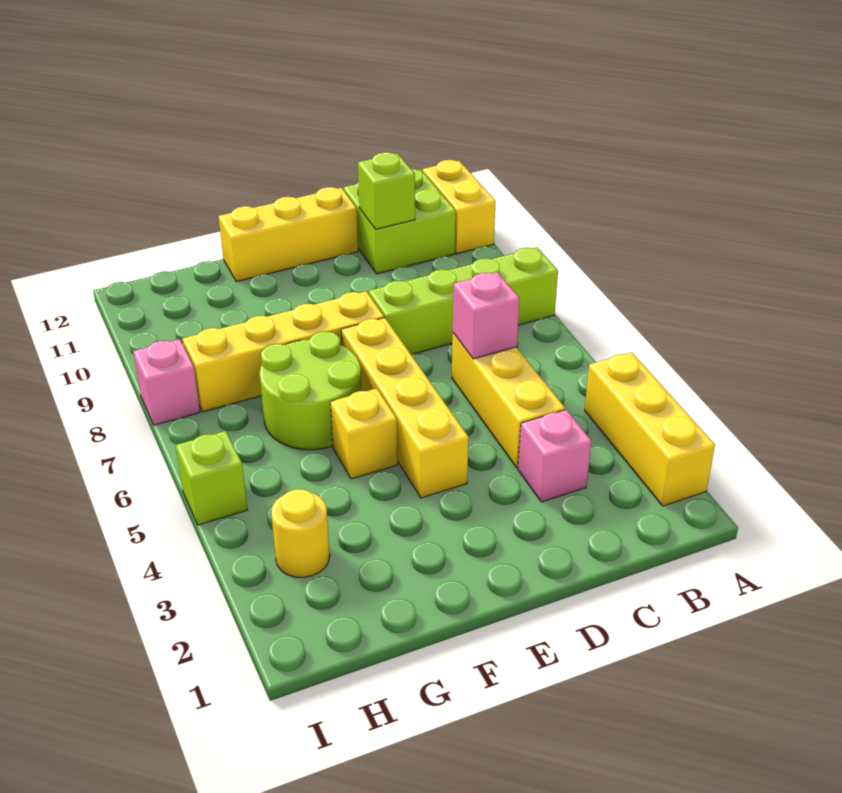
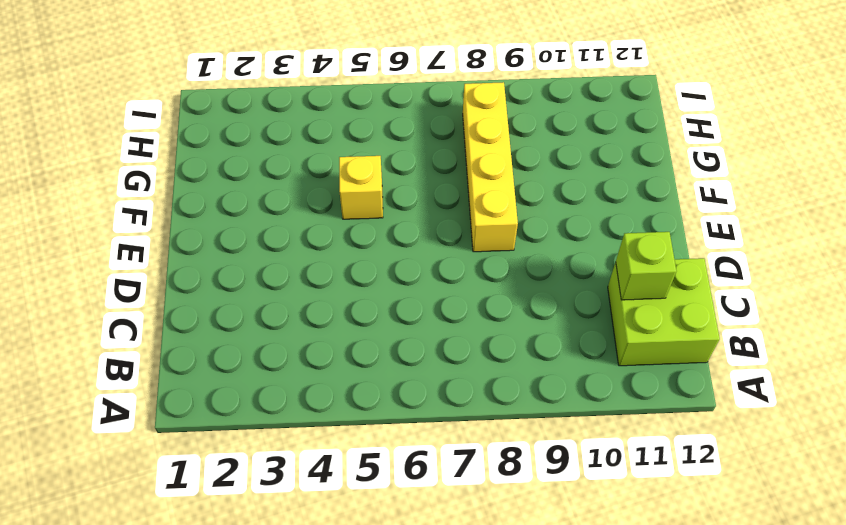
none -> yellow 1x3 brick [585,352,715,506]
none -> lime 1x4 brick [369,247,558,354]
none -> yellow 1x2 brick [423,160,496,254]

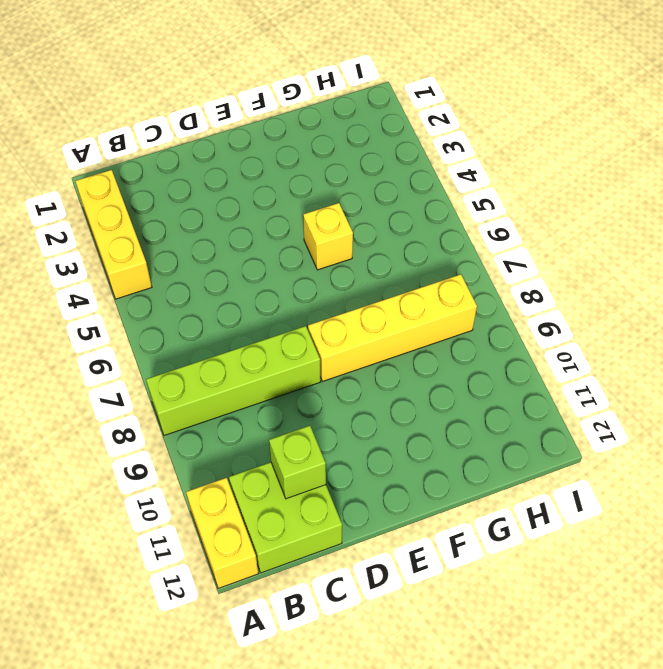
none -> pink 1x1 brick [518,410,591,502]
none -> yellow 1x3 brick [452,333,565,468]
none -> yellow 1x3 brick [219,187,358,282]

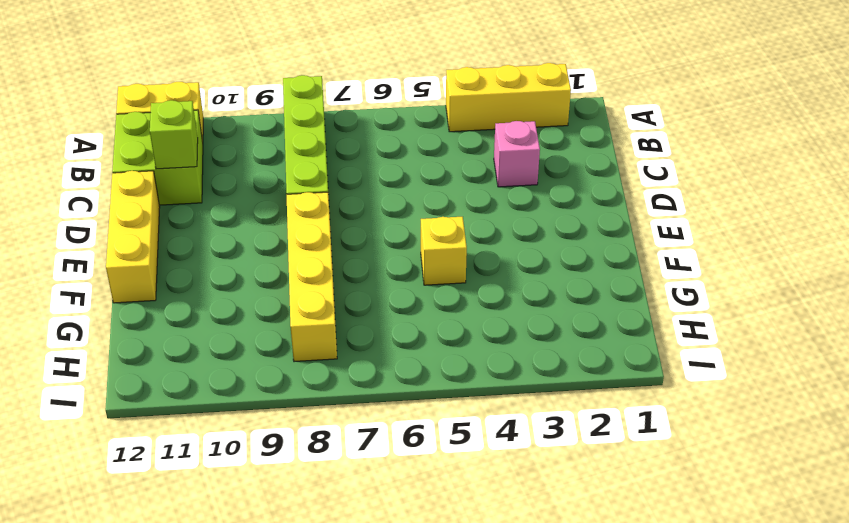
none -> yellow 1x3 brick [452,333,565,468]
none -> yellow 1x4 brick [341,318,469,498]
none -> lime 2x2 round brick [259,331,361,450]

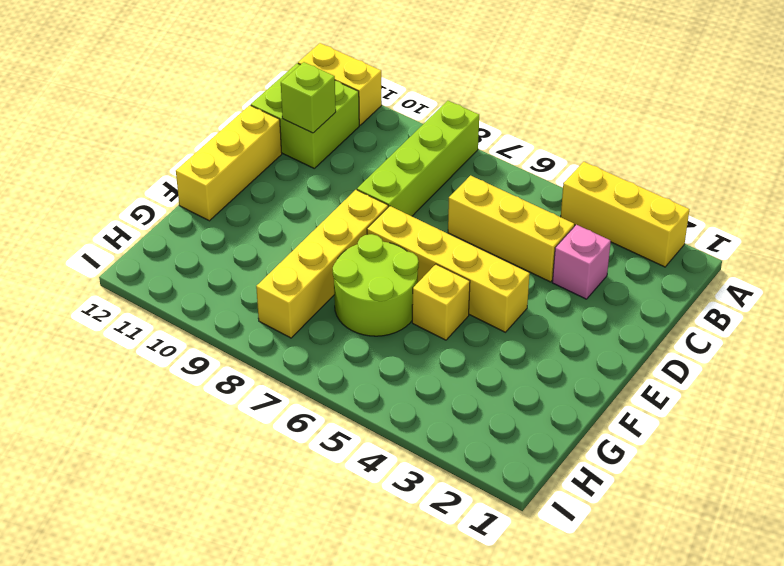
none -> yellow 1x1 round brick [271,489,330,577]
none -> lime 1x1 brick [176,431,247,525]
none -> pink 1x1 brick [133,339,200,425]

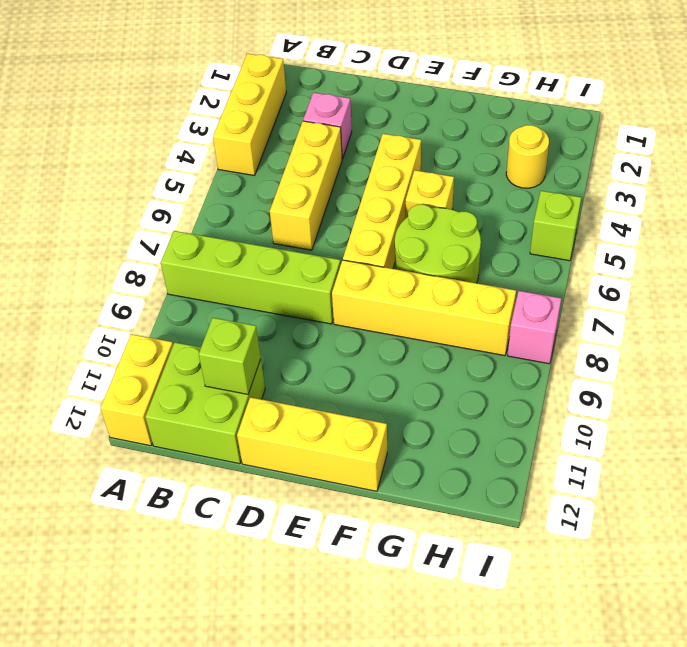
none -> pink 1x1 brick [453,272,520,359]

